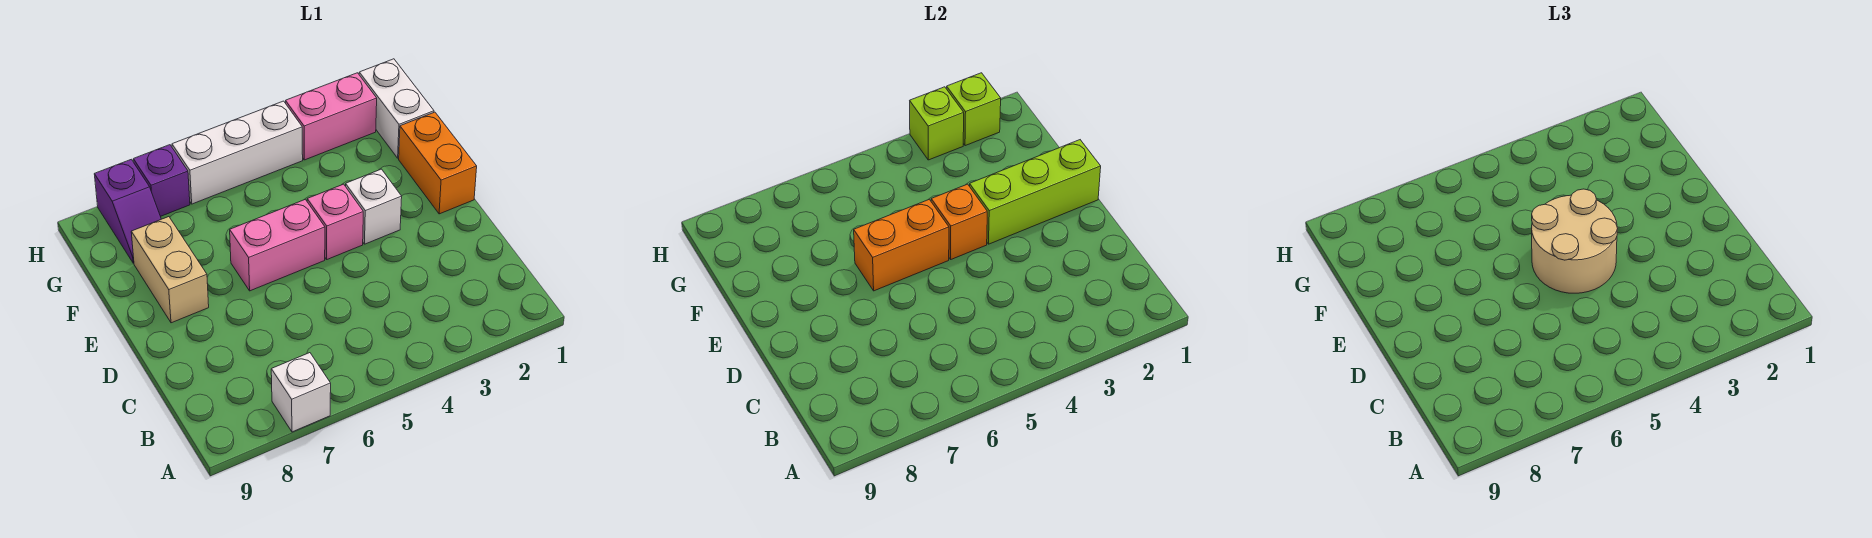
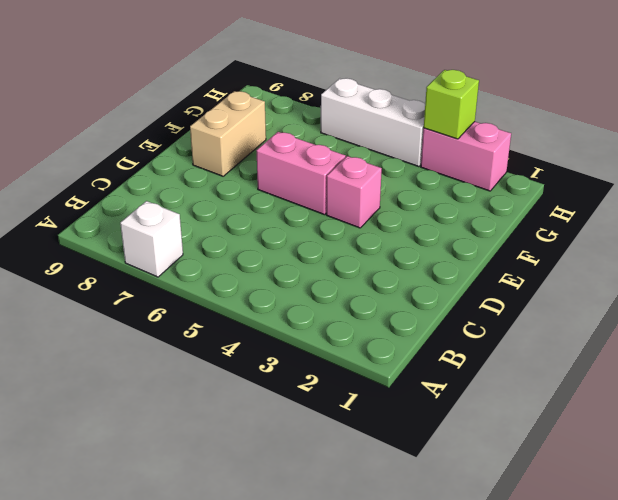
none -> orange 1x2 brick [399,112,477,214]
none -> white 1x1 brick [345,169,402,244]
none -> white 1x2 brick [359,59,434,158]

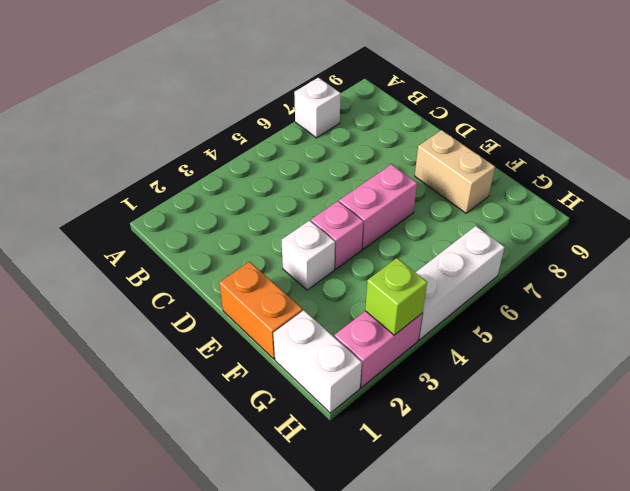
none -> purple 1x2 slope [94,159,161,263]
none -> purple 1x1 brick [133,145,190,216]
none -> lime 1x3 brick [969,140,1101,244]

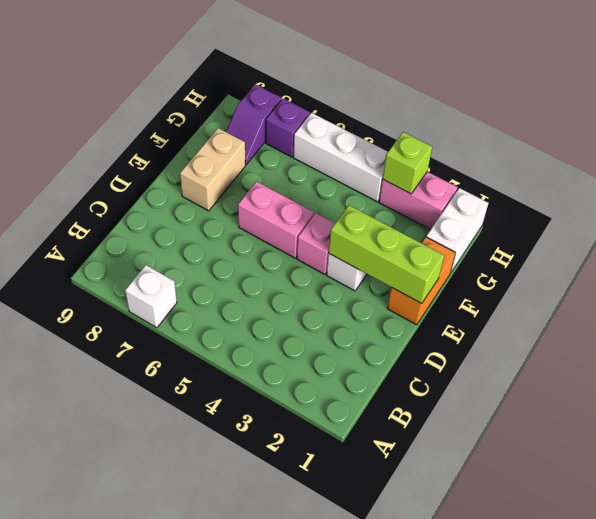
none -> orange 1x1 brick [931,184,987,259]
none -> orange 1x2 brick [854,199,949,291]
none -> lime 1x1 brick [947,73,1001,146]

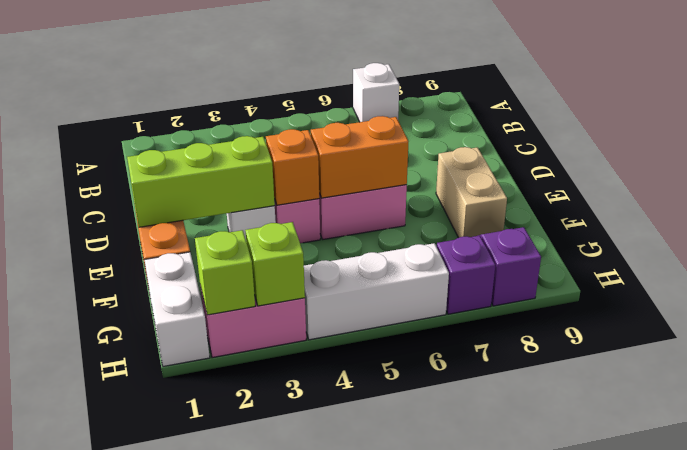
none -> tan 2x2 round brick [1532,189,1618,293]

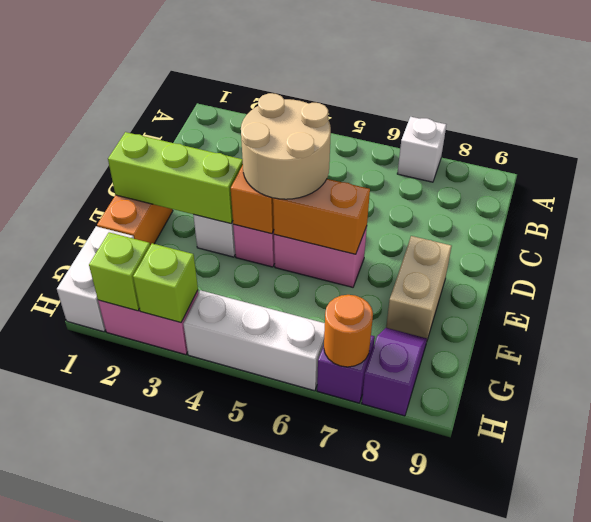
orange 1x1 round brick [324,295,373,367] -> none

